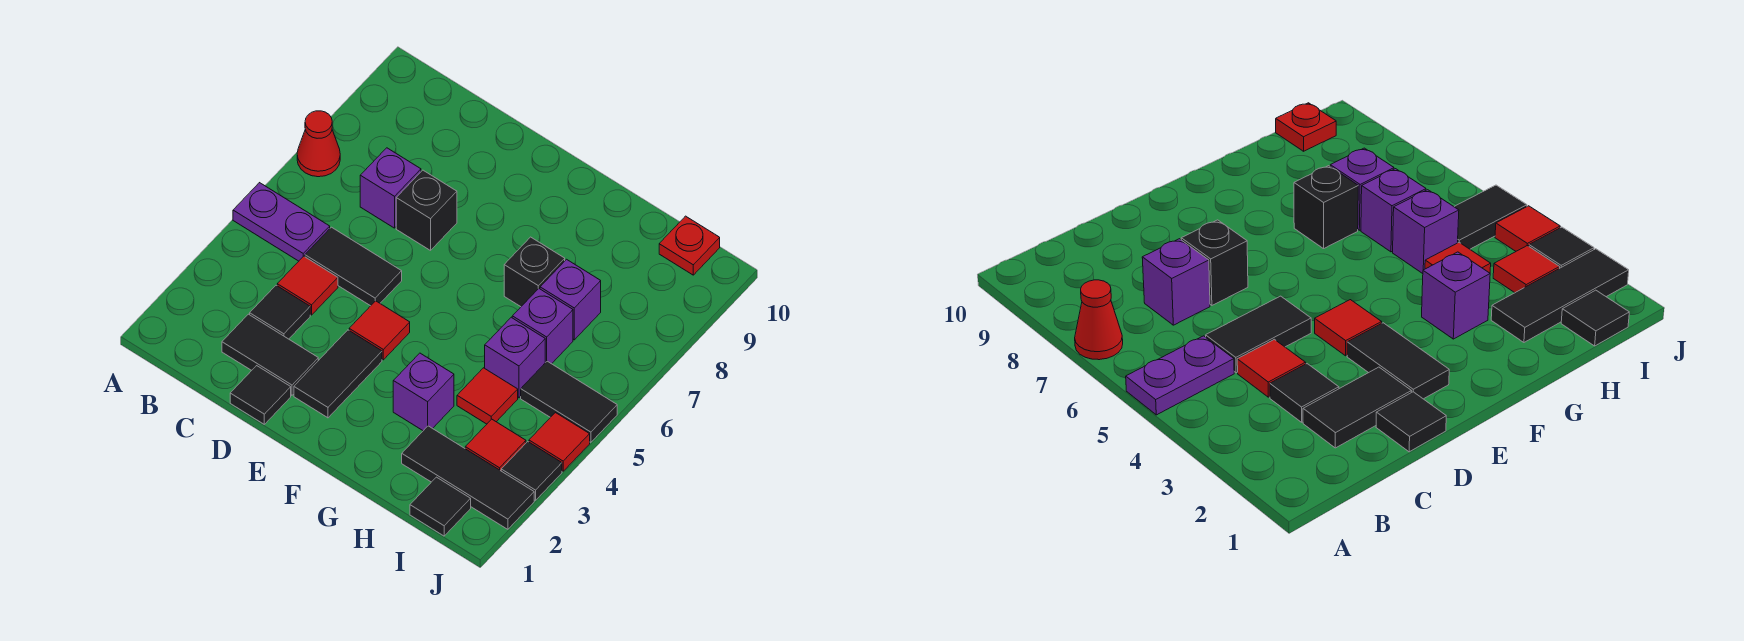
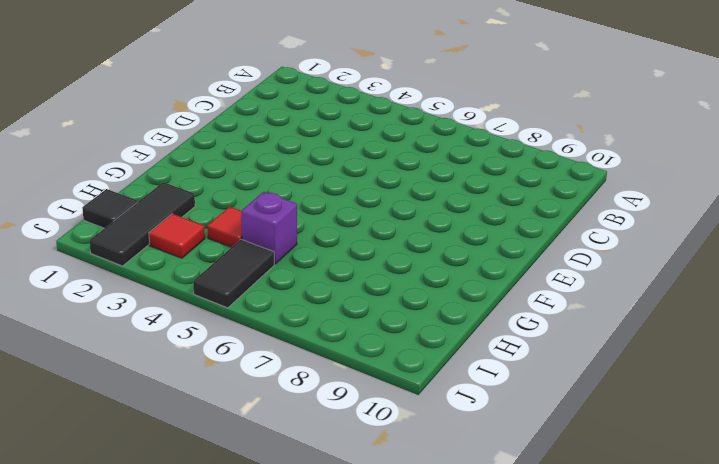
none -> purple 1x2 plate [233,183,330,261]
none -> red 1x1 cone [297,111,340,177]
none -> black 1x2 tile [222,314,318,395]

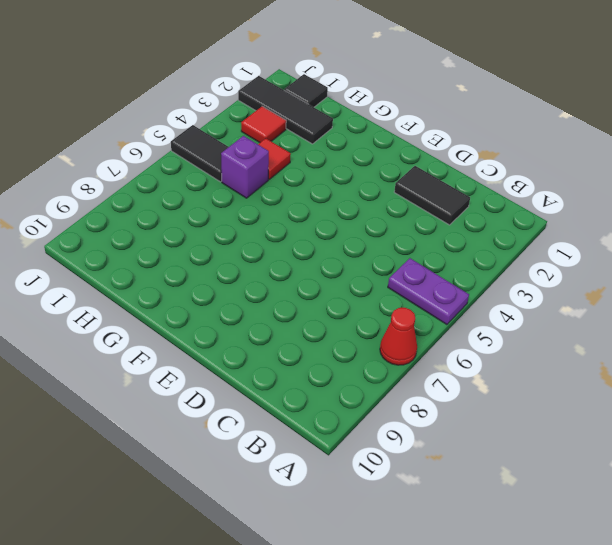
none -> black 1x1 tile [250,285,310,339]
none -> red 1x1 tile [277,256,338,315]
none -> black 1x2 tile [305,227,402,306]

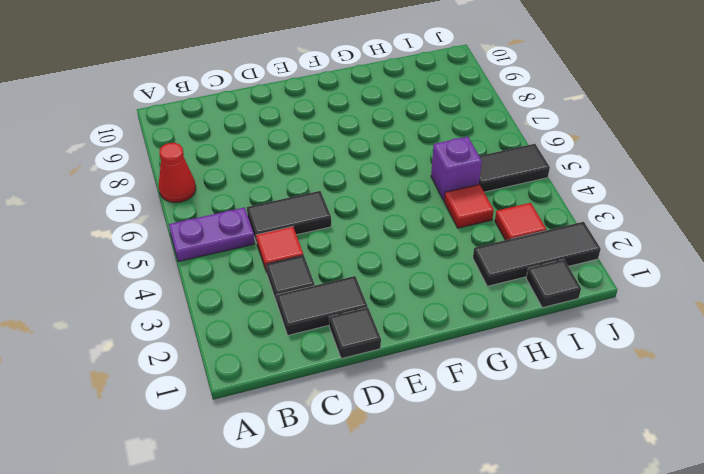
none -> purple 1x1 brick [360,148,421,228]
none -> black 1x1 brick [396,170,457,250]
none -> black 1x2 tile [294,330,382,418]

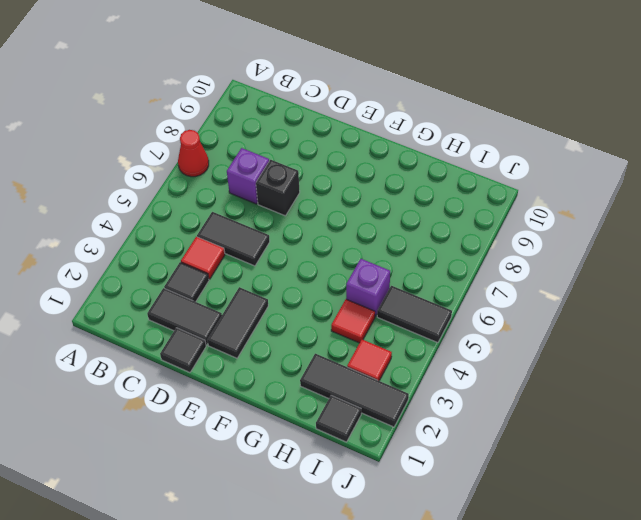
none -> purple 1x2 plate [233,183,330,261]
none -> red 1x1 tile [349,301,410,360]
none -> purple 1x1 brick [393,353,454,431]

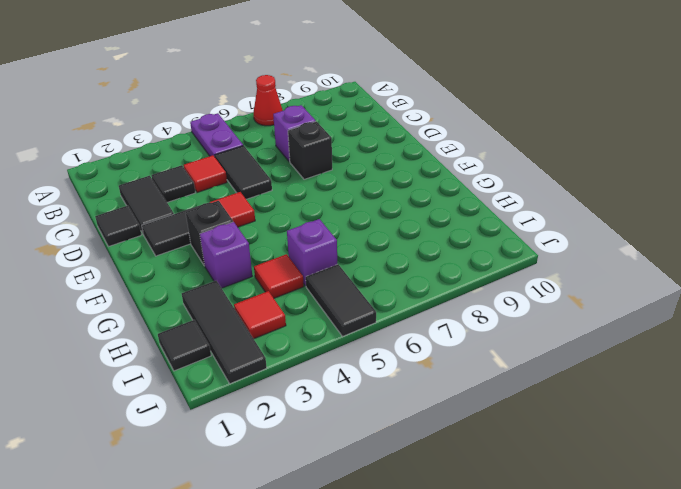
black 1x1 brick [186,201,233,266] -> black 1x1 brick moved to [504,237,565,307]
none -> purple 1x1 brick [512,289,573,364]
none -> purple 1x1 brick [540,259,601,340]
none -> red 1x1 plate [659,216,720,275]

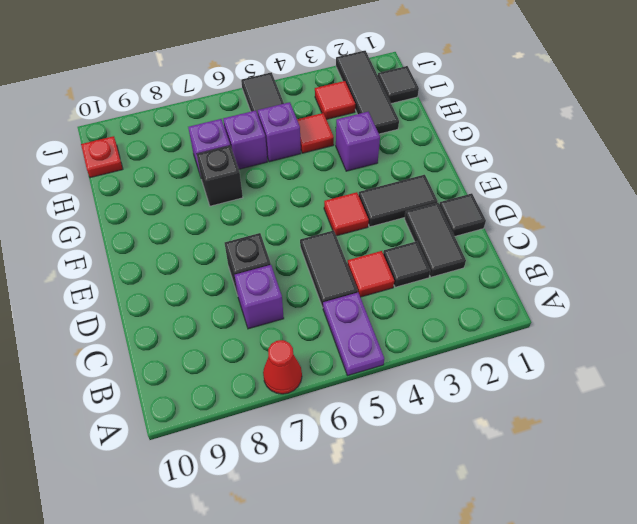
none -> black 1x1 tile [501,442,562,500]
none -> red 1x1 tile [529,413,590,471]

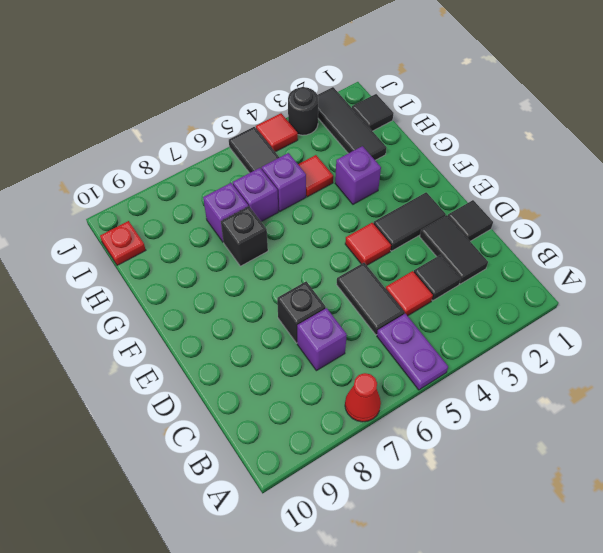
black 1x1 round brick [288,87,318,135] -> black 1x1 tile [501,442,562,500]
none -> red 1x1 tile [465,419,526,471]

